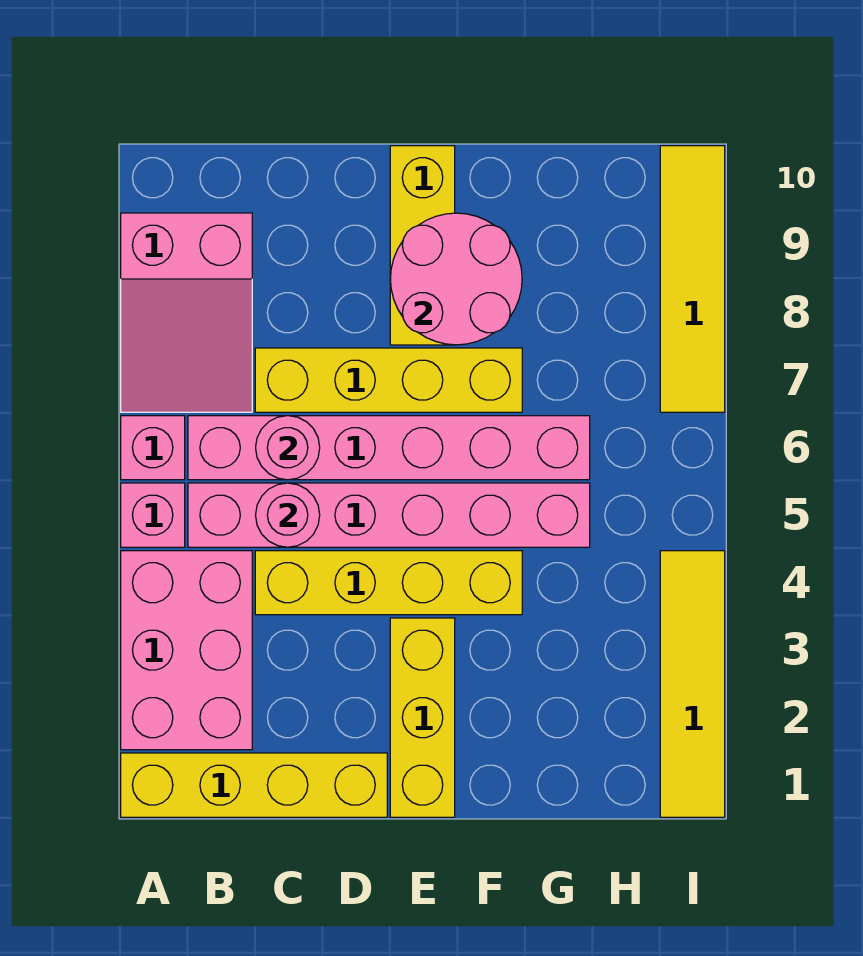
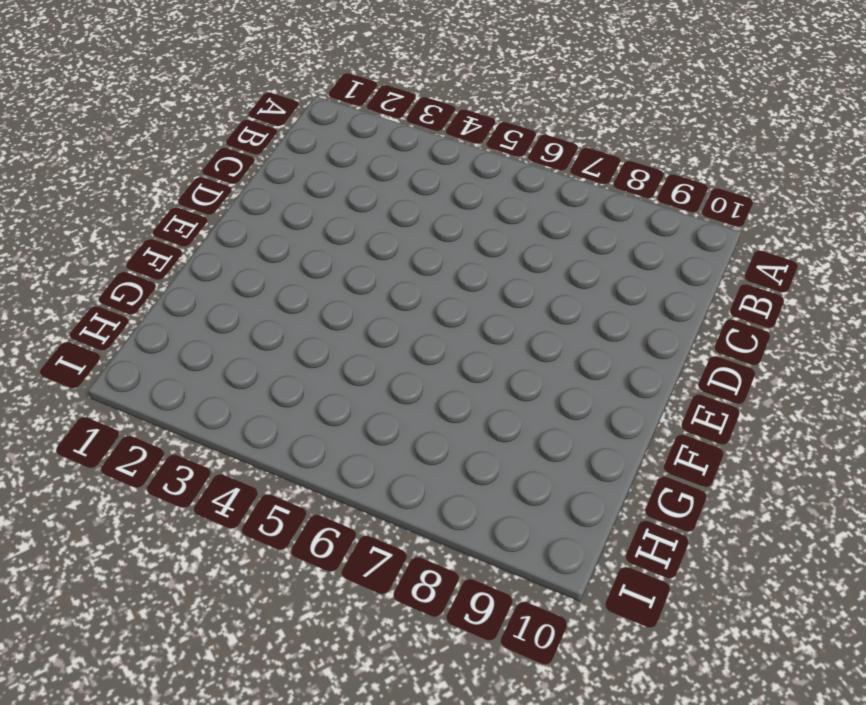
none -> yellow 1x4 brick [121,753,387,817]
none -> pink 2x3 brick [121,551,252,750]
none -> pink 1x1 brick [121,483,185,547]

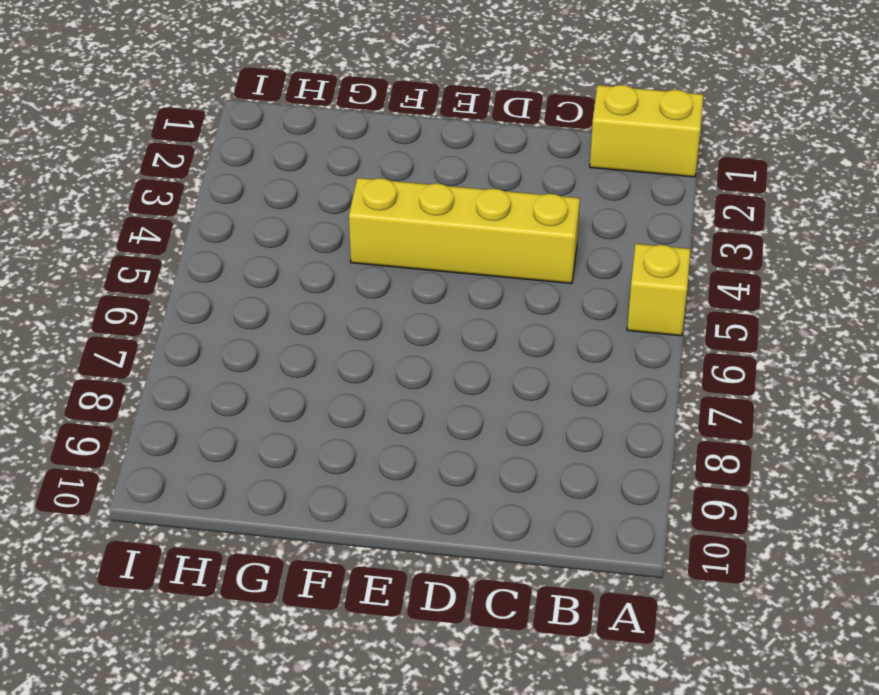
yellow 1x2 brick [590,85,703,177] -> yellow 1x4 brick [121,753,387,817]
yellow 1x1 brick [627,244,691,336] -> pink 1x1 brick [121,483,185,547]
none -> pink 2x3 brick [121,551,252,750]
none -> pink 1x1 brick [121,416,185,480]
none -> pink 2x3 slope [121,213,252,412]

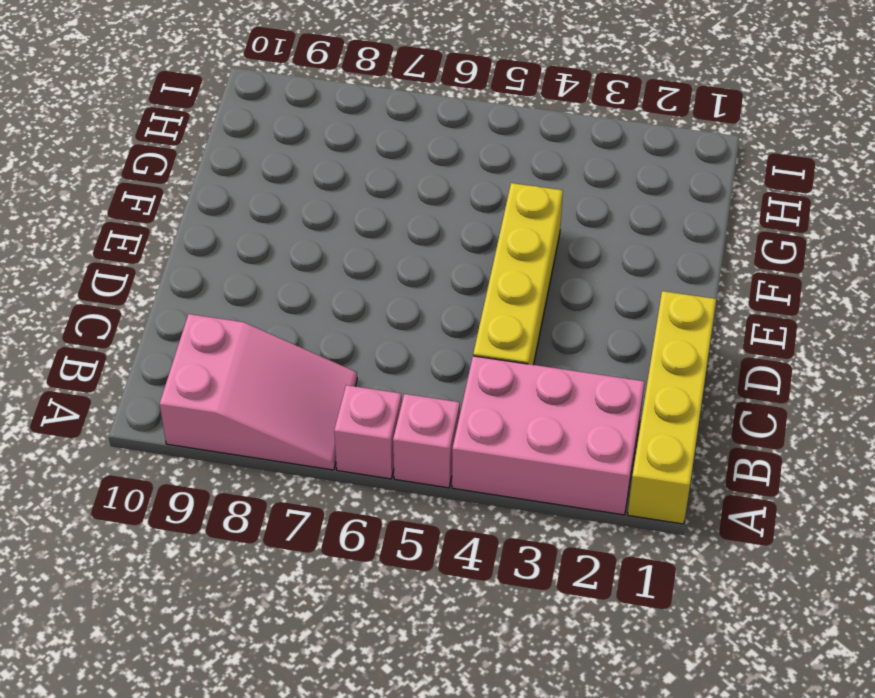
none -> pink 1x6 brick [188,483,590,547]
none -> pink 1x6 brick [188,416,590,480]
none -> yellow 1x4 brick [255,348,522,412]

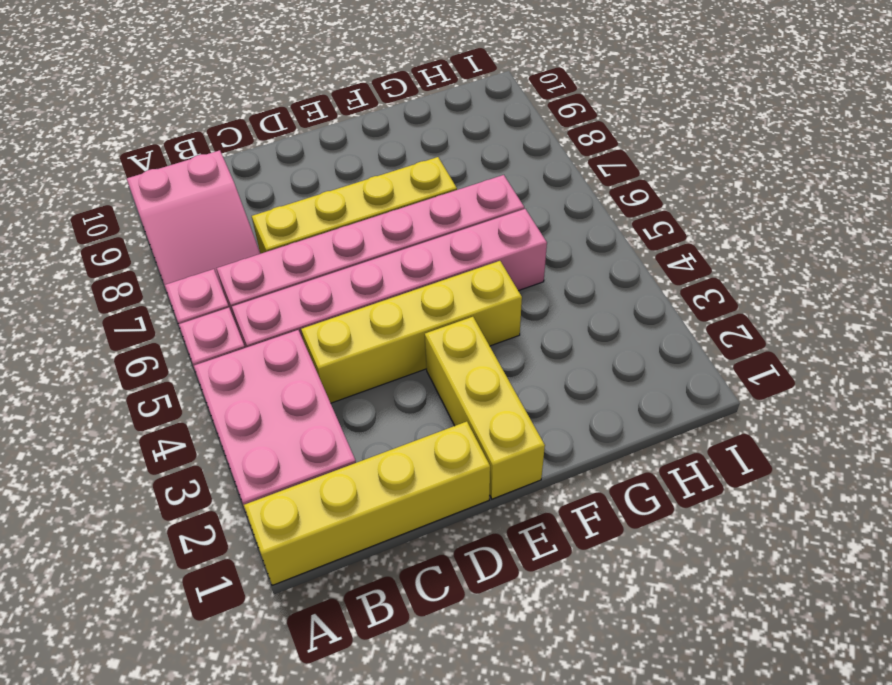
none -> yellow 1x3 brick [390,146,455,345]
none -> yellow 1x4 tile [660,551,725,817]
none -> yellow 1x4 tile [660,146,725,412]

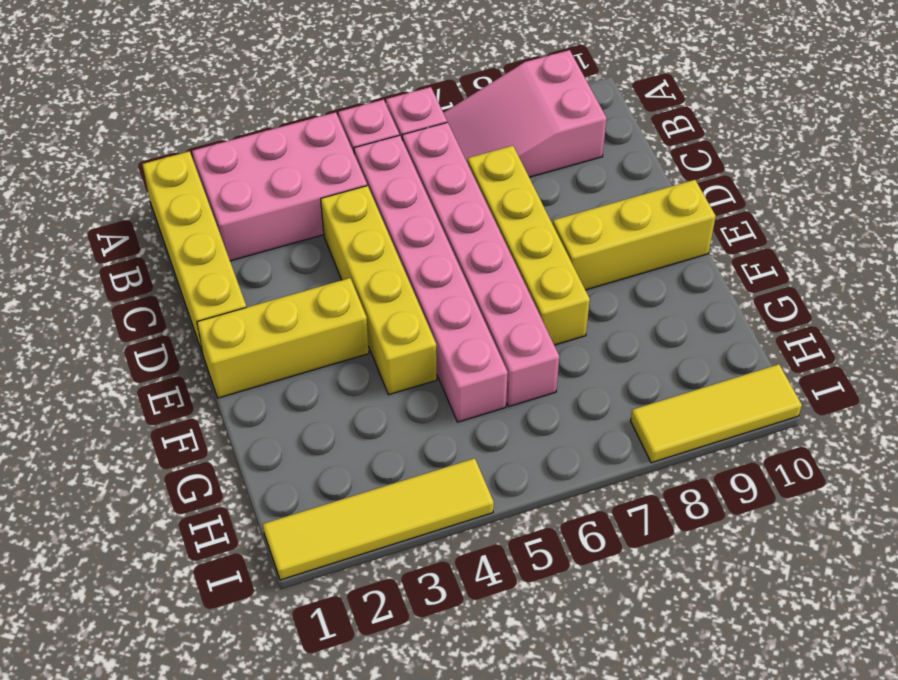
yellow 1x3 tile [631,364,802,463] -> yellow 1x4 tile [660,146,725,412]
none -> pink 1x1 round brick [256,483,320,547]
none -> pink 1x1 round brick [256,416,320,480]
none -> pink 2x2 round brick [390,213,522,345]

